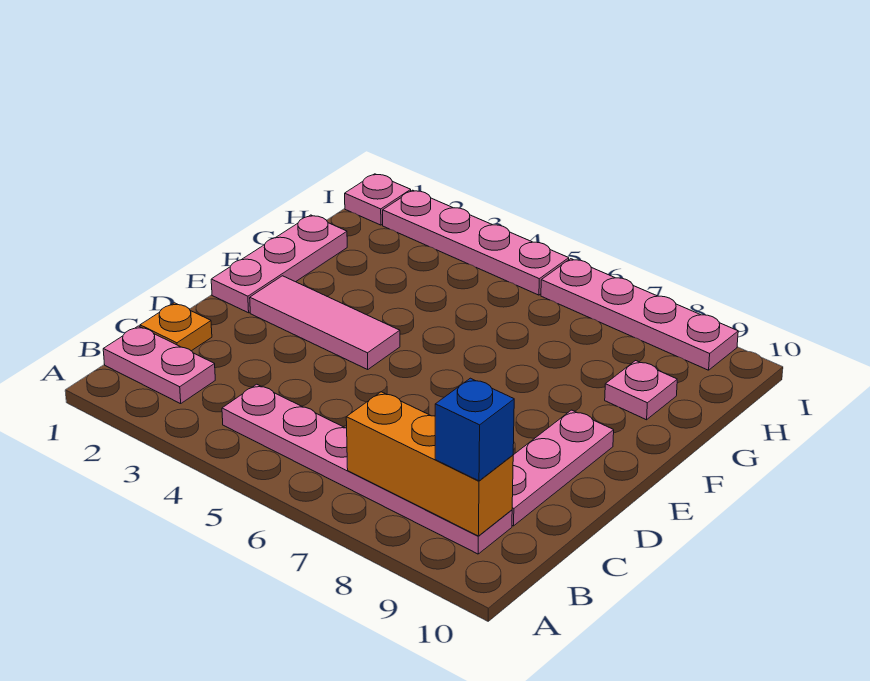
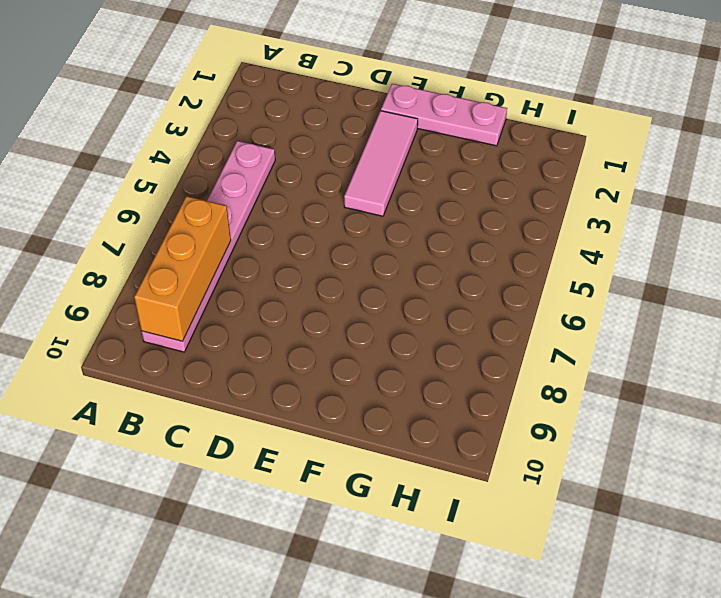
none -> pink 1x2 plate [103,326,215,404]
none -> orange 1x1 plate [140,303,212,351]
none -> pink 1x3 plate [512,410,614,526]

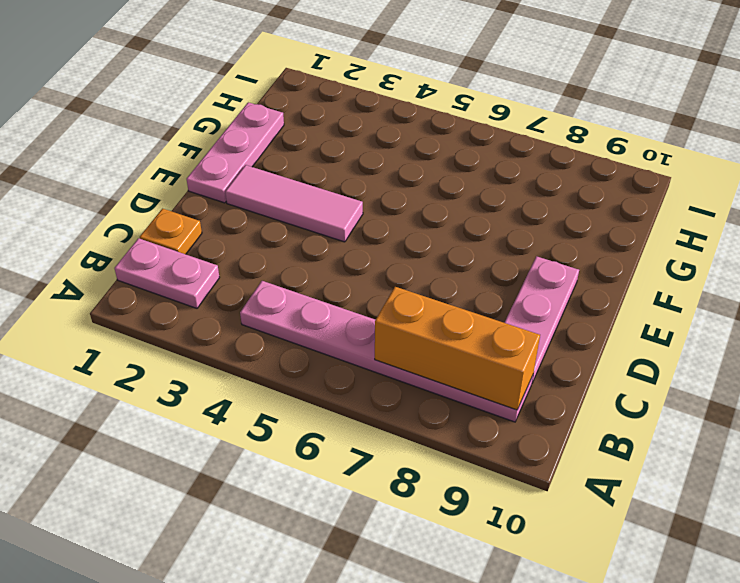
none -> pink 1x1 plate [605,361,677,420]
none -> pink 1x1 plate [345,174,411,225]
none -> pink 1x4 plate [383,190,569,295]

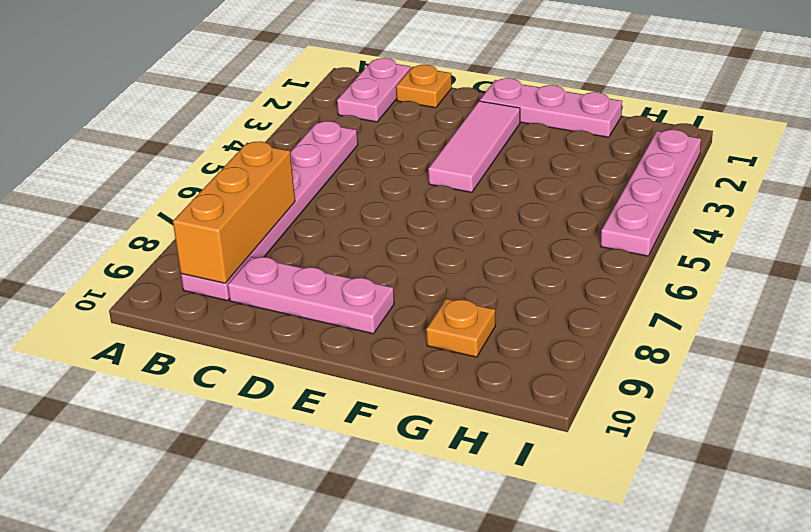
orange 1x1 plate [426,299,495,357] -> pink 1x1 plate [605,361,677,420]
none -> pink 1x1 plate [345,174,411,225]
none -> pink 1x4 plate [541,259,738,370]
none -> blue 1x1 brick [435,378,514,481]

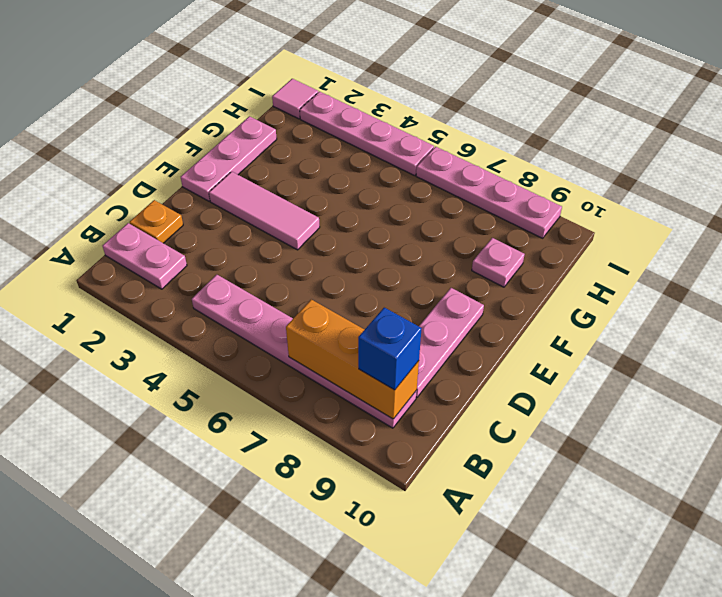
pink 1x1 tile [272,79,318,119] -> pink 1x1 plate [345,174,411,225]

